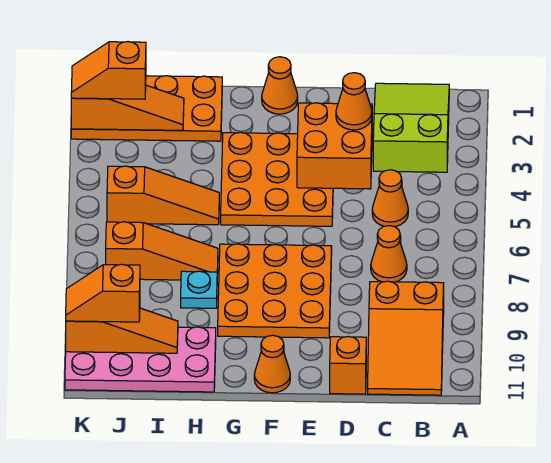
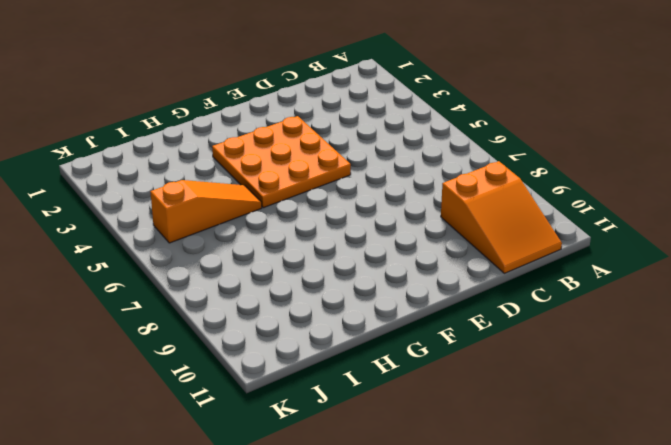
none -> lime 2x3 slope [373,83,449,172]
none -> orange 1x1 cone [372,170,408,227]
none -> orange 1x1 cone [371,226,407,282]

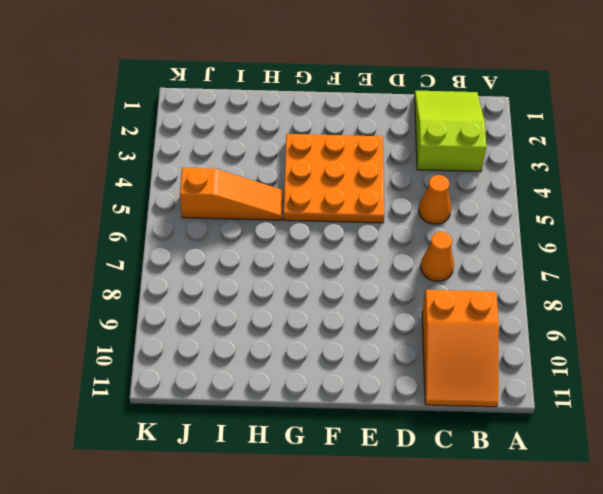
none -> orange 1x1 brick [330,336,366,394]
none -> orange 3x3 plate [218,244,332,338]
none -> orange 1x1 cone [262,57,298,114]

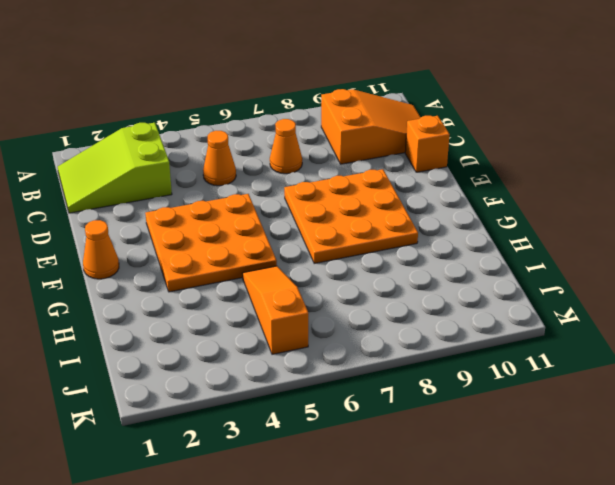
none -> orange 1x1 cone [254,335,290,393]
none -> orange 2x4 plate [71,76,222,141]
none -> orange 1x3 slope [106,222,218,280]

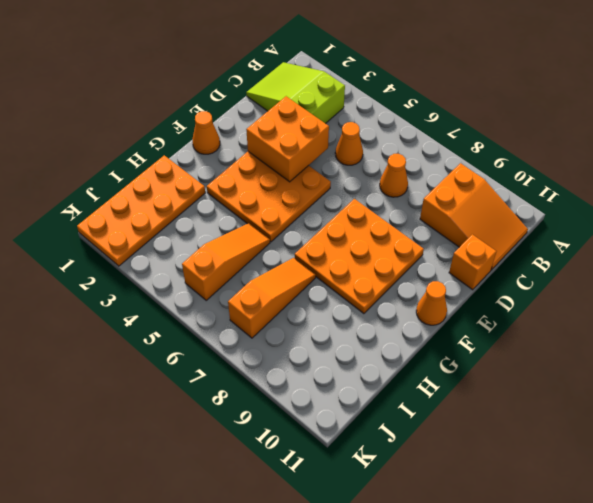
none -> cyan 1x1 plate [181,271,217,308]
none -> pink 2x4 plate [65,327,216,392]
none -> orange 1x3 slope [71,85,184,130]

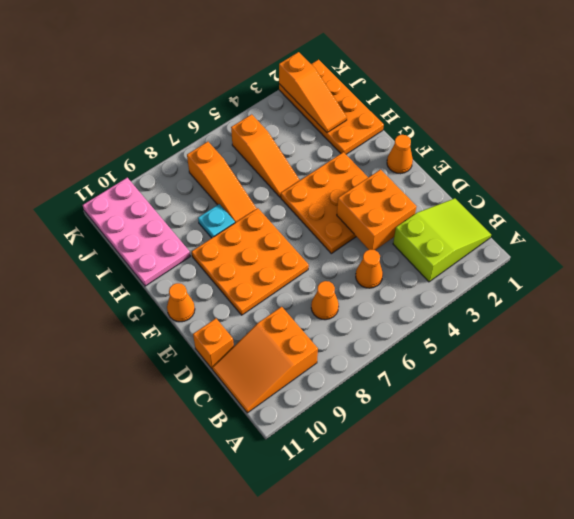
none -> orange 1x3 slope [66,308,178,353]
none -> orange 1x1 cone [336,73,372,130]
none -> orange 1x2 slope [71,42,146,99]

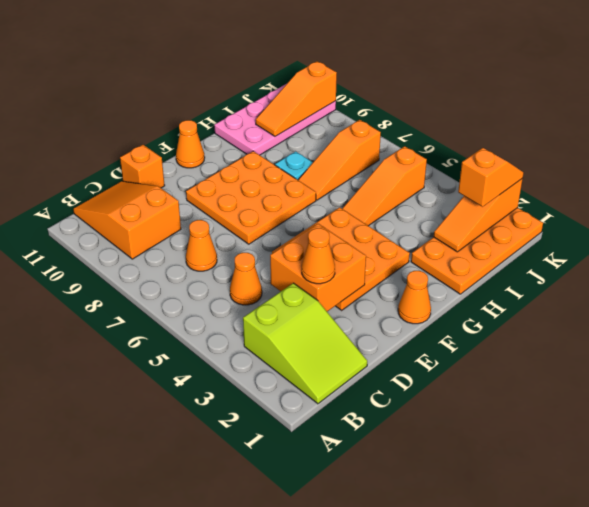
none -> orange 1x2 slope [66,264,140,322]

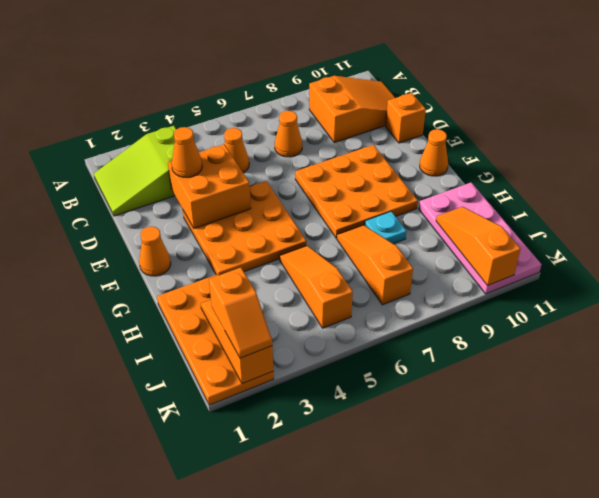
none -> orange 1x2 slope [66,264,140,322]

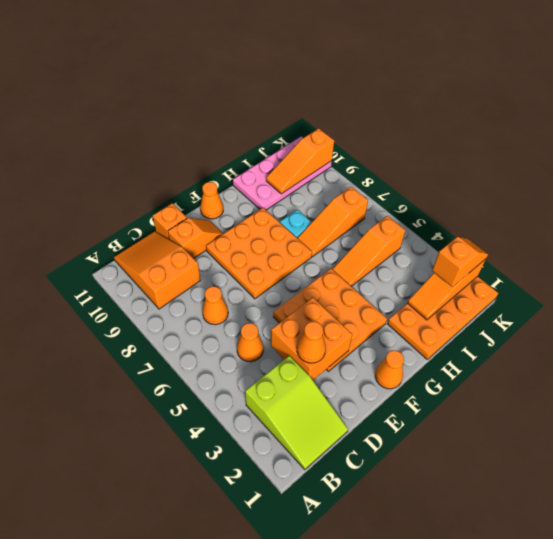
orange 1x2 slope [168,218,223,258] -> orange 1x2 slope moved to [66,264,140,322]

